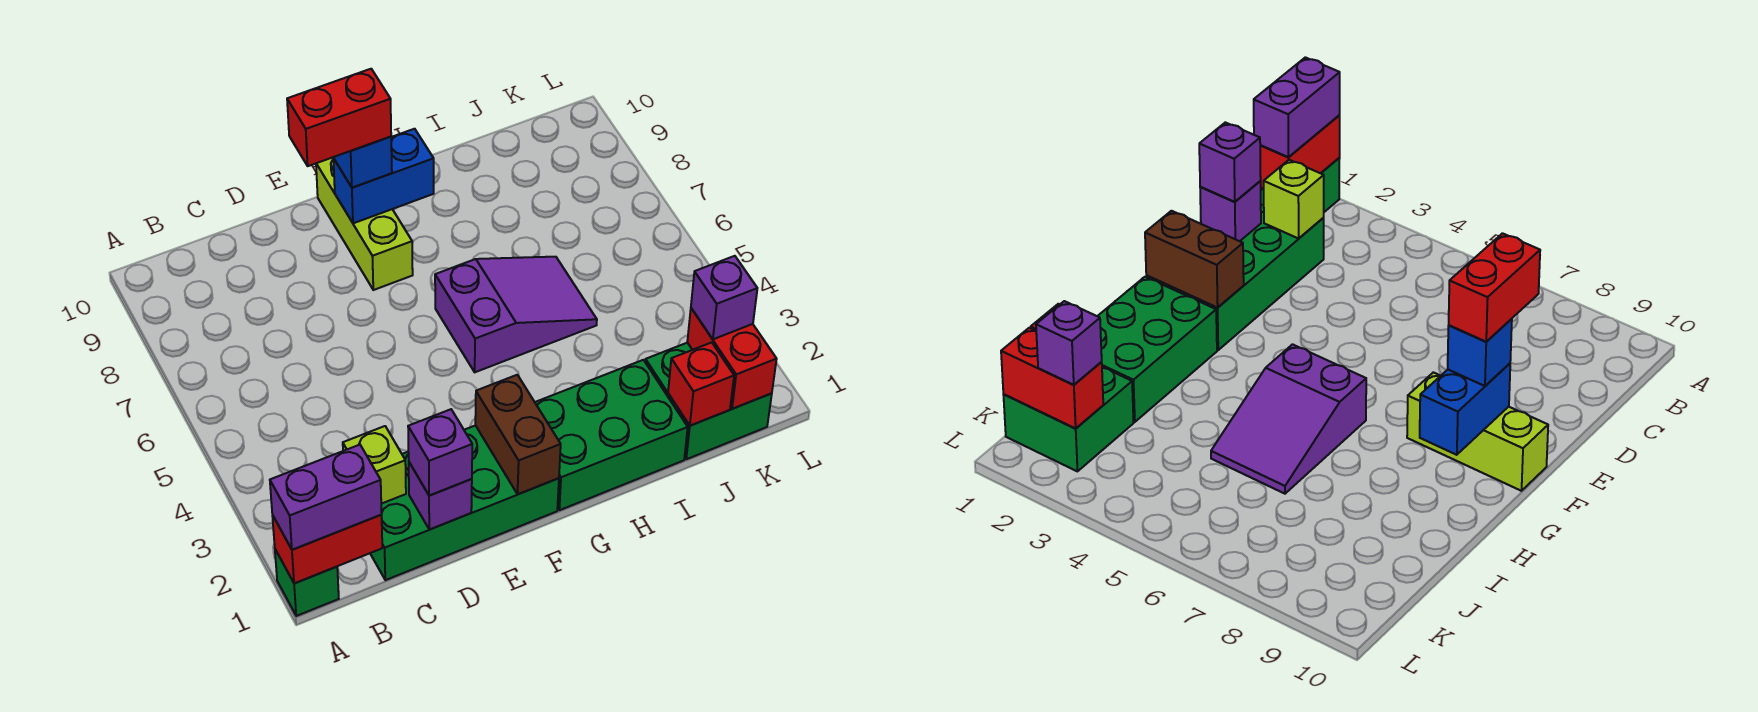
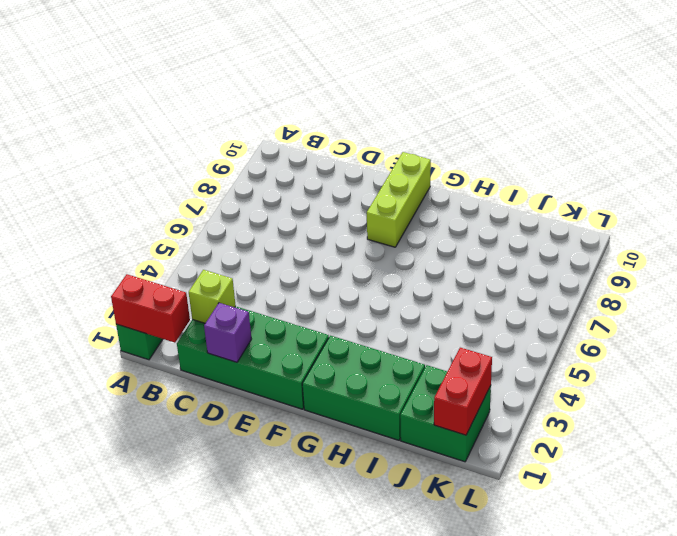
none -> purple 2x3 slope [435,257,597,372]
none -> brown 1x2 brick [475,375,561,494]
none -> blue 1x2 brick [333,129,434,223]

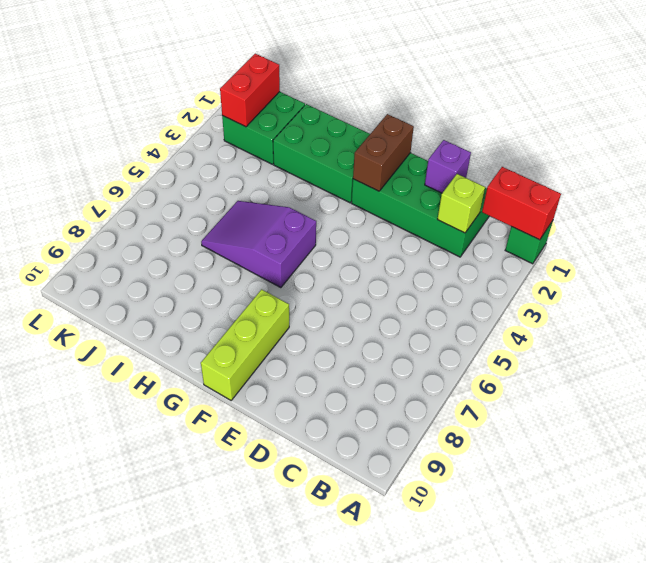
none -> blue 1x2 brick [333,129,434,223]
none -> red 1x1 brick [668,342,734,426]
none -> purple 1x2 brick [270,445,382,550]

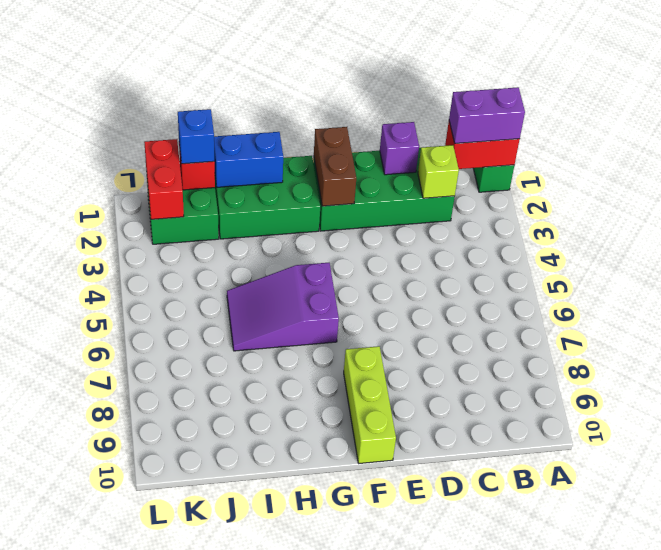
blue 1x2 brick [214,132,283,187] -> blue 1x2 brick moved to [333,129,434,223]
blue 1x1 brick [178,109,214,164] -> blue 1x1 brick moved to [333,137,392,188]
none -> purple 1x1 brick [408,409,472,496]
none -> purple 1x1 brick [691,256,757,339]
none -> red 1x2 brick [287,69,391,166]

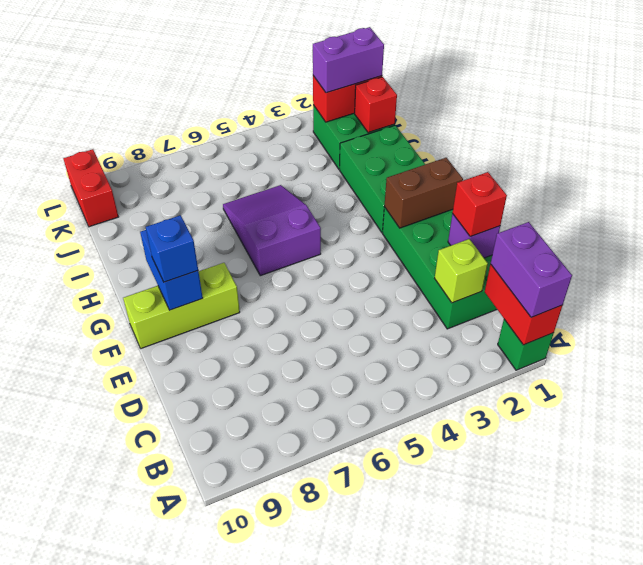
red 1x1 brick [452,172,507,237] -> purple 1x1 brick [408,409,472,496]
purple 1x2 brick [313,27,384,93] -> purple 1x1 brick [691,256,757,339]
red 1x2 brick [63,149,118,227] -> red 1x2 brick moved to [287,69,391,166]

